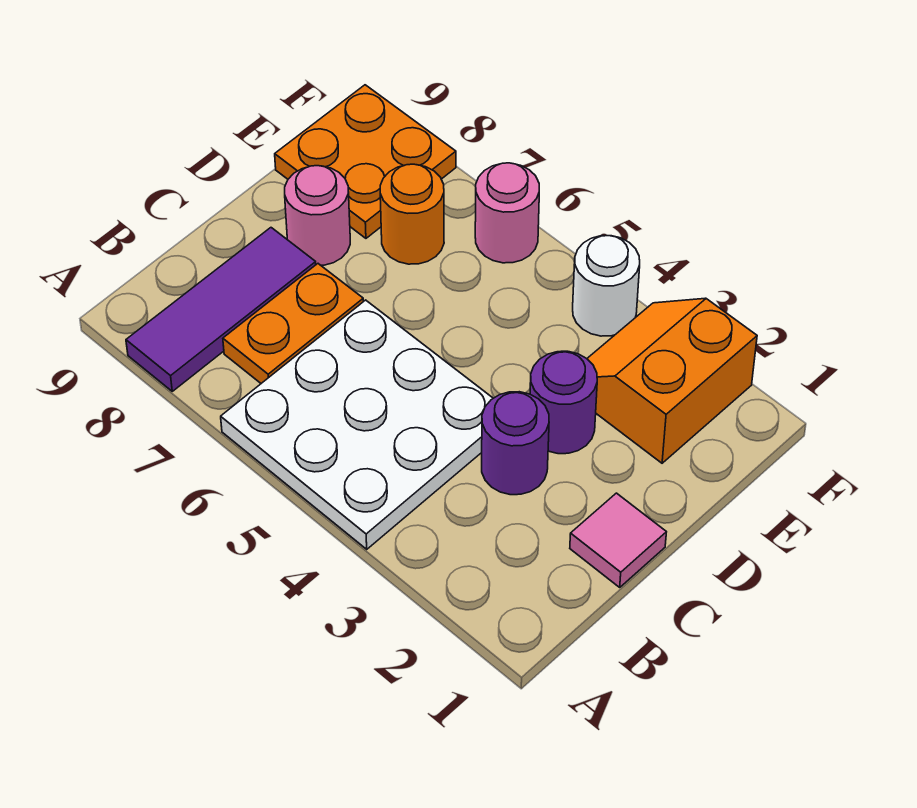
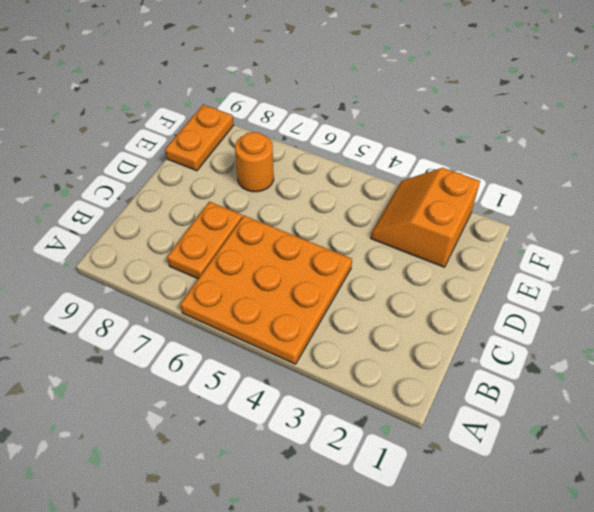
orange 3x3 plate [180,216,352,364] -> white 3x3 plate [221,300,493,549]
orange 1x2 plate [165,105,234,171] -> orange 2x2 plate [275,85,456,238]
none -> purple 1x3 tile [126,228,316,391]
none -> pink 1x1 tile [570,493,666,587]
none -> purple 1x1 round brick [482,392,549,495]

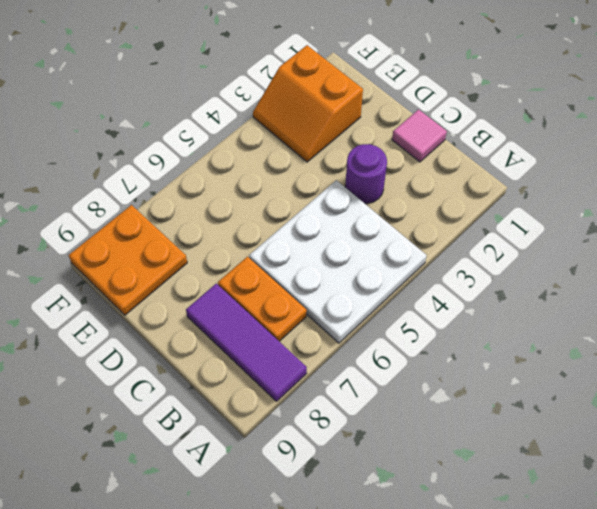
none -> purple 1x1 round brick [530,351,597,454]
none -> pink 1x1 round brick [285,166,350,265]
none -> orange 1x1 round brick [380,164,444,264]

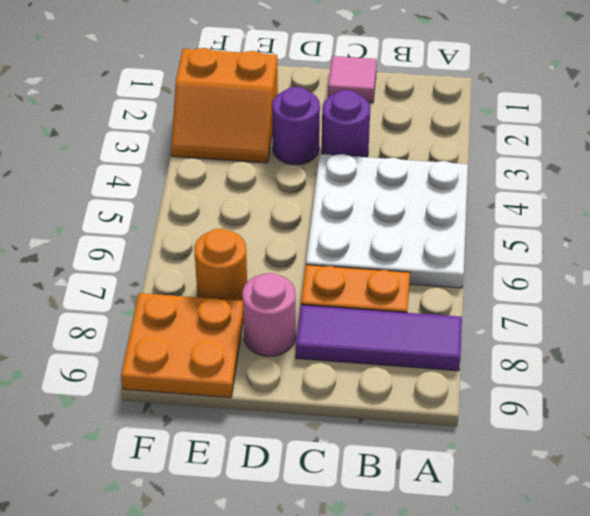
none -> white 1x1 round brick [573,236,640,336]
none -> pink 1x1 round brick [475,163,539,263]

